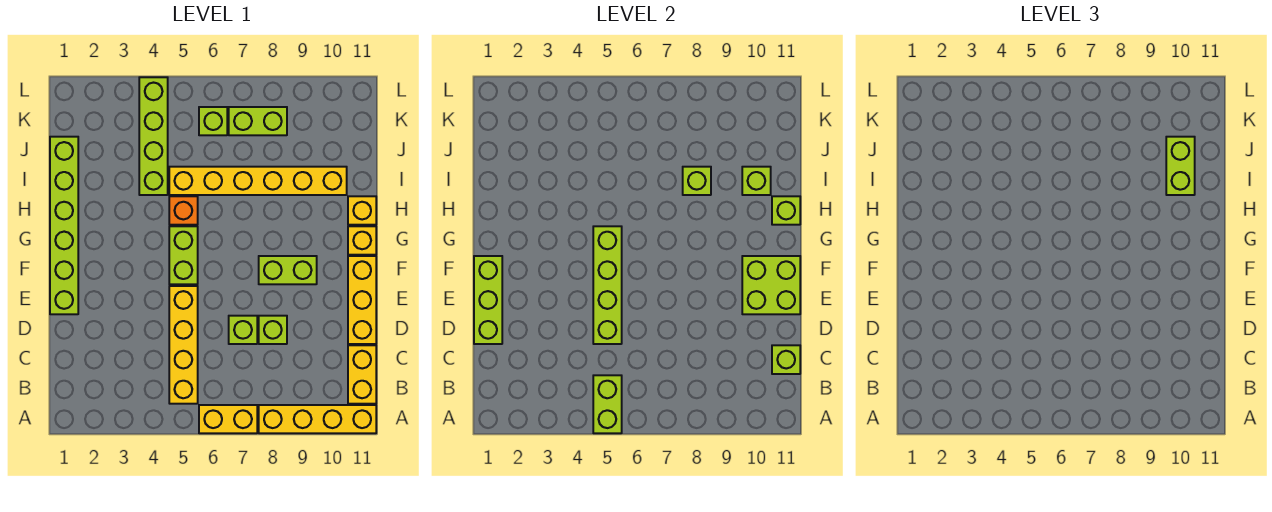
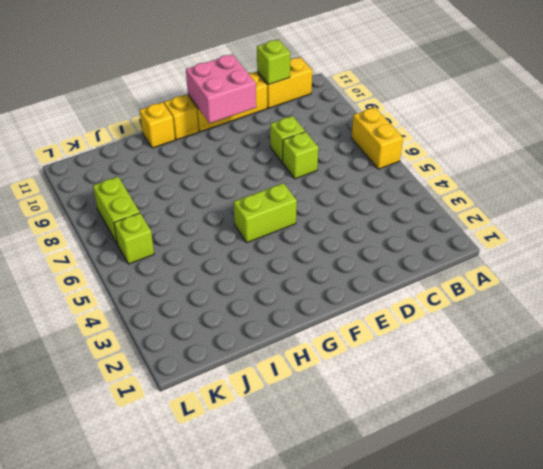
pink 2x2 brick [186,54,256,123] -> lime 2x2 brick [742,256,800,314]
none -> yellow 1x4 brick [259,405,376,433]
none -> yellow 1x4 brick [169,286,198,404]
none -> lime 1x6 brick [50,137,78,314]

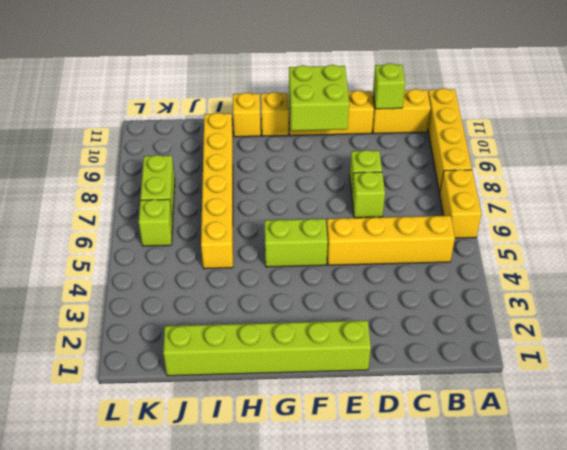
none -> lime 1x2 brick [259,256,317,284]
none -> orange 1x1 brick [169,196,198,225]
none -> lime 1x4 brick [139,77,168,195]

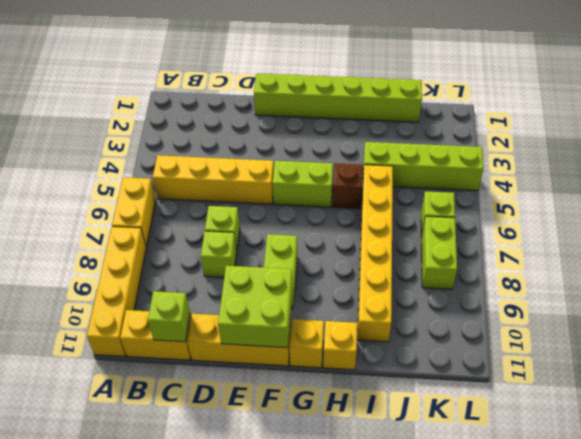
brown 1x1 brick [332,163,363,209] -> orange 1x1 brick [169,196,198,225]
none -> lime 1x2 brick [593,375,622,433]
none -> lime 1x3 brick [474,256,502,344]
none -> lime 1x4 brick [593,226,622,344]

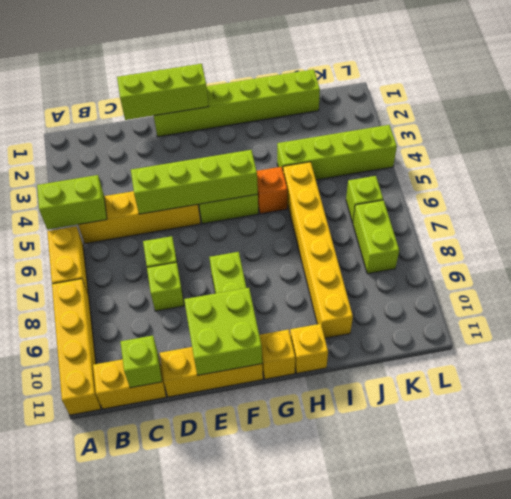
none -> lime 1x1 brick [772,196,800,225]
none -> lime 1x1 brick [683,167,711,195]
none -> lime 1x1 brick [742,167,771,195]

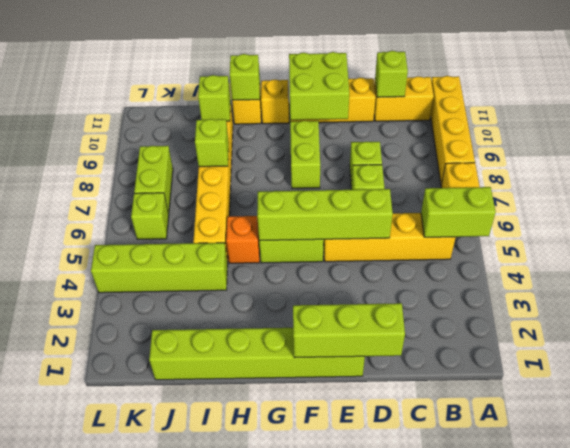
none -> lime 1x2 brick [1166,137,1195,195]

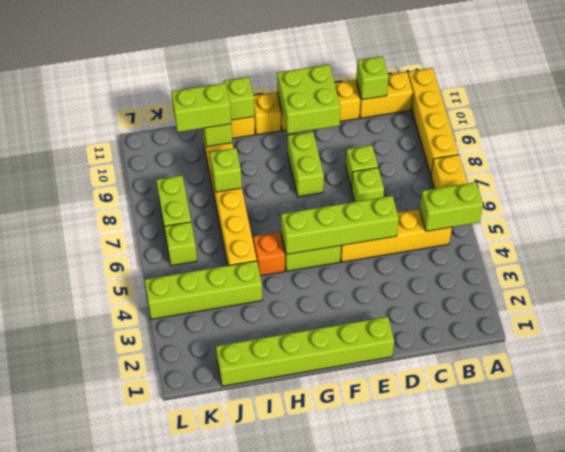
none -> lime 1x3 brick [474,256,502,344]

